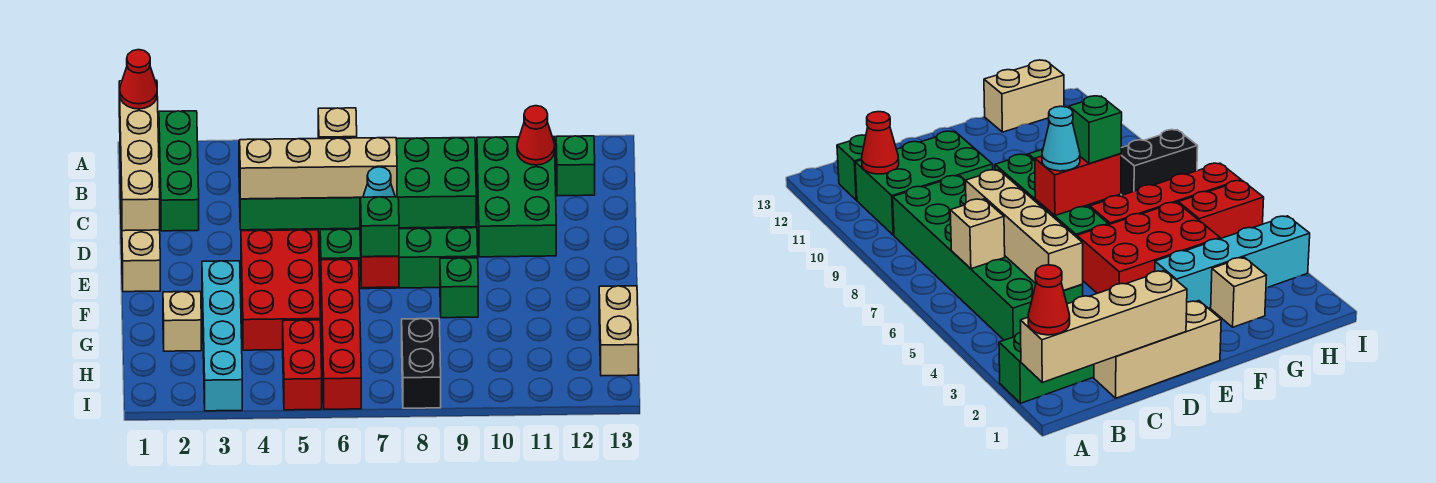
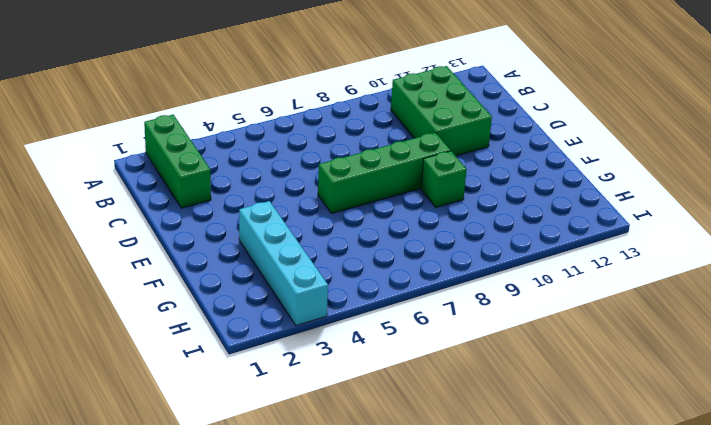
none -> green 2x6 brick [239,138,476,230]
none -> green 1x1 brick [556,136,595,196]
none -> tan 1x3 brick [121,208,160,292]

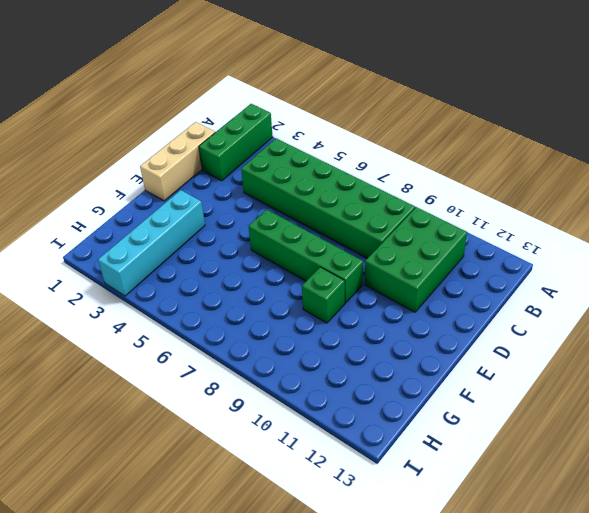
none -> green 1x1 brick [556,136,595,196]
none -> red 2x3 brick [241,230,320,350]
none -> red 1x4 brick [321,259,361,409]

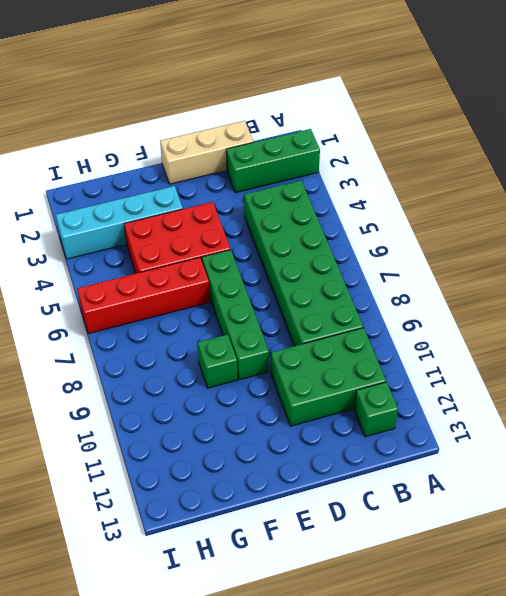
none -> tan 1x1 brick [163,291,201,351]
none -> tan 1x2 brick [599,286,638,376]
none -> red 1x2 brick [283,320,322,410]

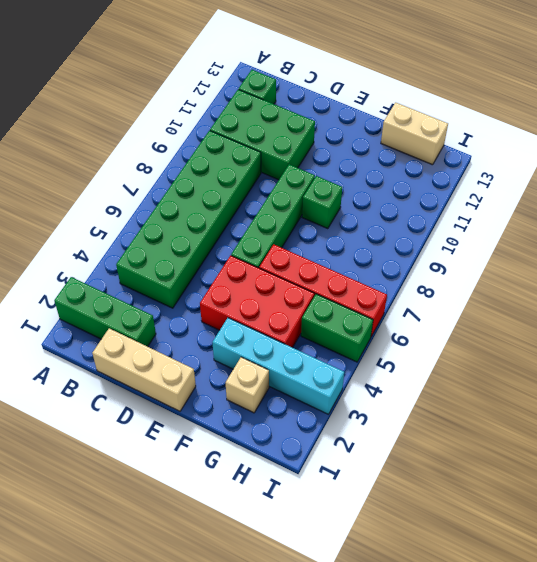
green 1x2 brick [301,294,373,362] -> red 1x2 brick [283,320,322,410]
none -> black 1x2 brick [402,319,441,408]
none -> tan 1x4 brick [119,80,160,231]
none -> tan 1x1 brick [318,108,357,139]

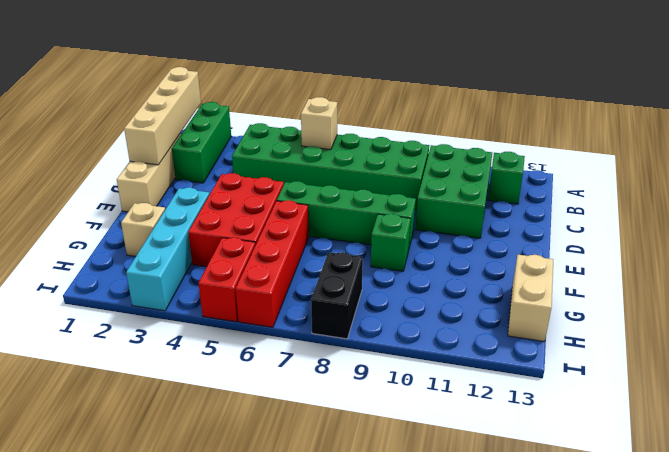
none -> red 1x1 cone [517,106,555,165]
none -> tan 1x4 brick [239,138,397,199]
none -> red 1x2 brick [360,198,399,288]

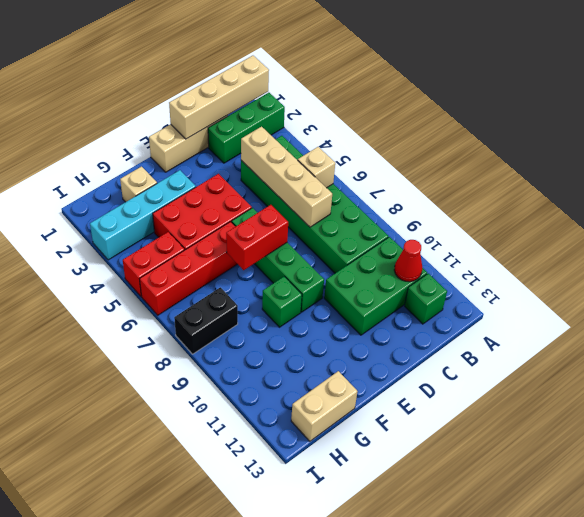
none -> red 1x1 cone [120,50,157,109]
none -> cyan 1x1 cone [360,167,395,213]
none -> green 1x1 brick [361,197,399,257]

